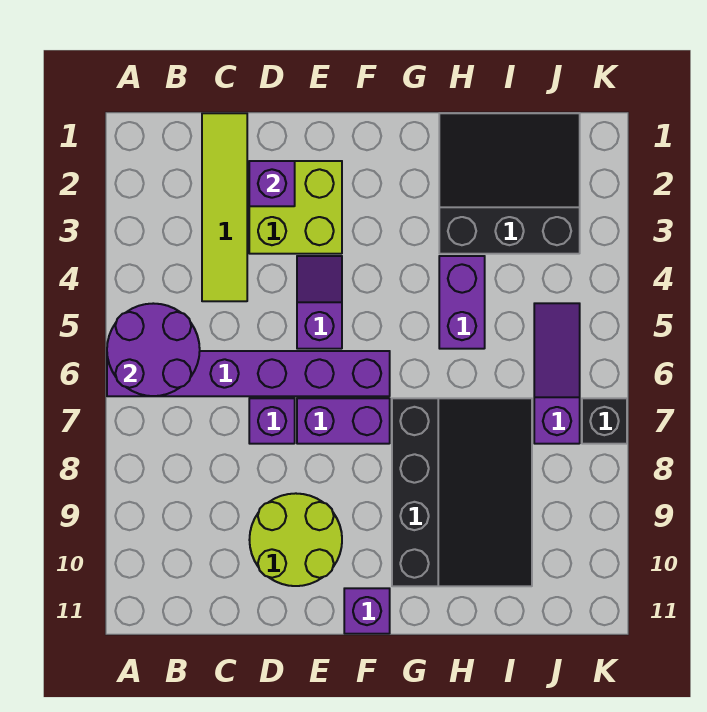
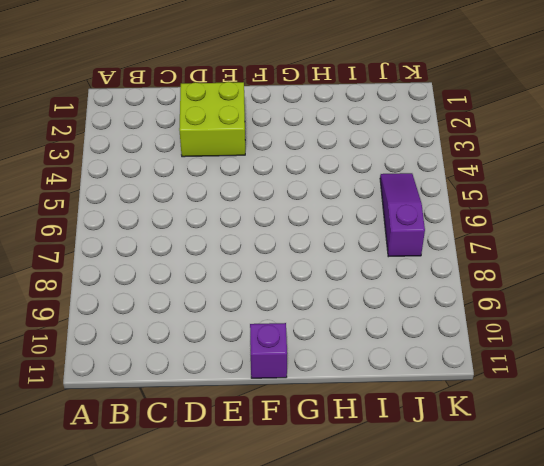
none -> purple 1x6 brick [107,351,390,396]
none -> lime 1x4 tile [202,113,247,301]
none -> purple 1x1 brick [249,398,295,444]

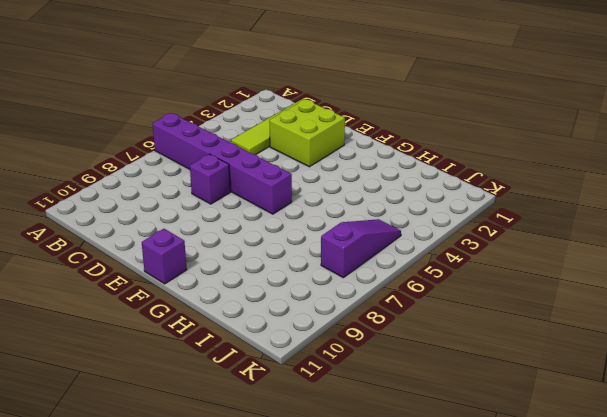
none -> lime 2x2 round brick [249,493,342,586]
none -> purple 1x2 slope [297,256,342,349]
none -> purple 1x2 brick [297,398,390,444]

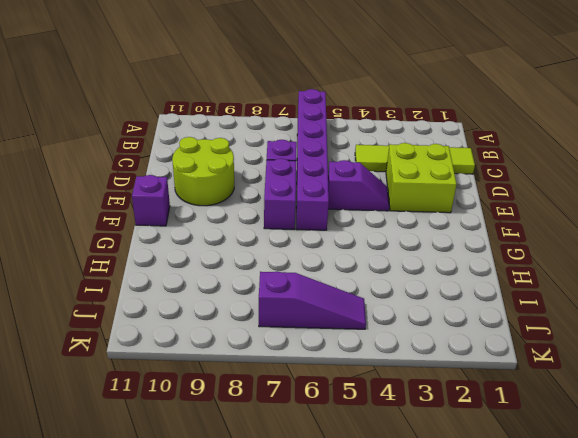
none -> black 3x4 slope [392,398,532,586]
none -> black 3x3 slope [439,113,580,254]
none -> purple 1x2 brick [439,256,485,349]

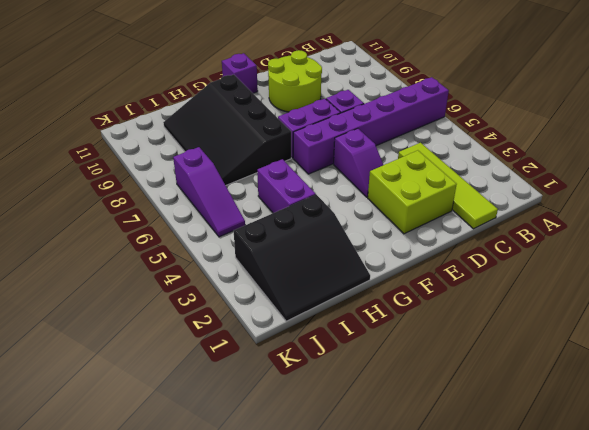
none -> black 1x1 brick [582,398,627,444]
none -> purple 2x2 round brick [107,303,200,396]
none -> purple 1x1 brick [249,161,295,206]

